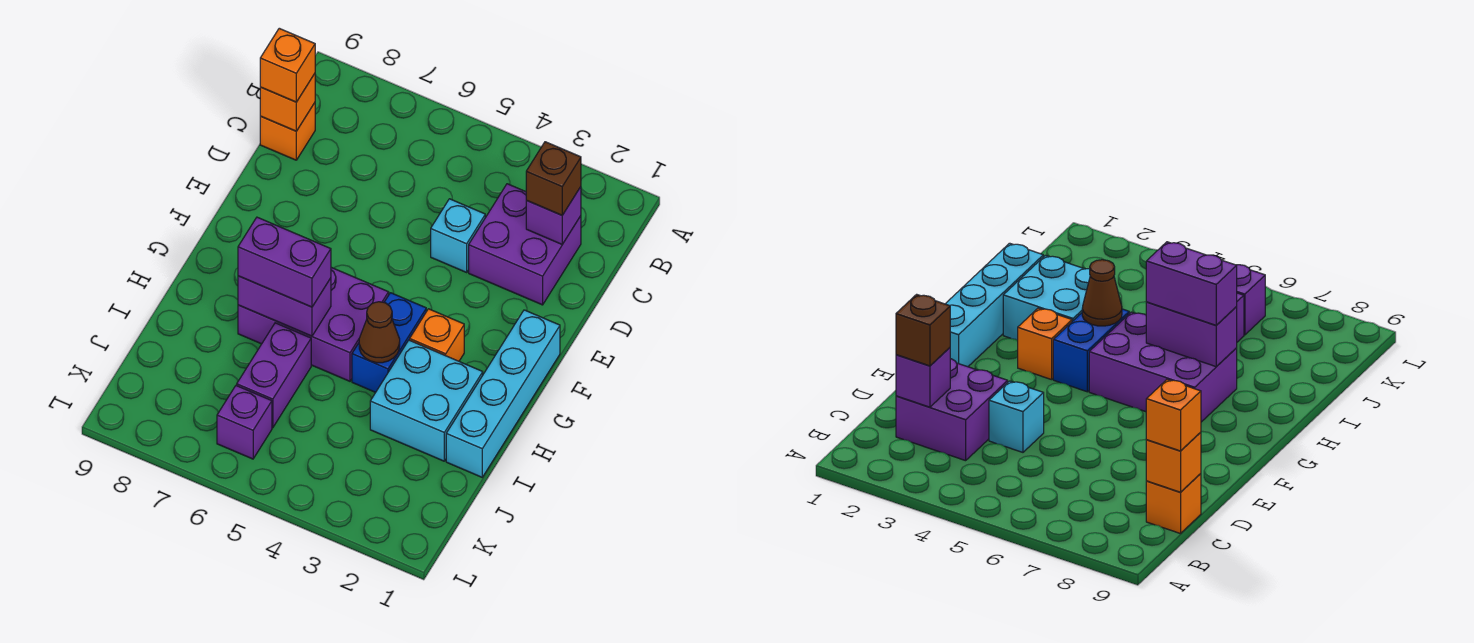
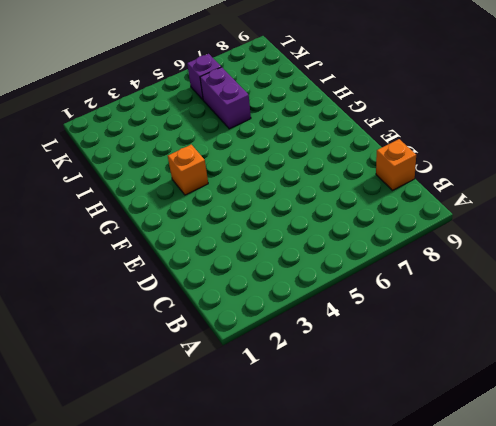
none -> purple 2x2 brick [469,184,581,305]
none -> cyan 1x1 brick [431,199,485,272]
none -> cyan 1x4 brick [446,310,560,477]

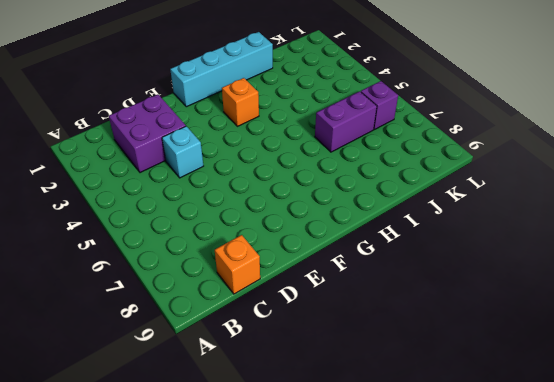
none -> blue 1x2 brick [352,293,426,392]
none -> purple 2x3 brick [238,267,389,381]
none -> cyan 2x2 brick [370,340,483,461]

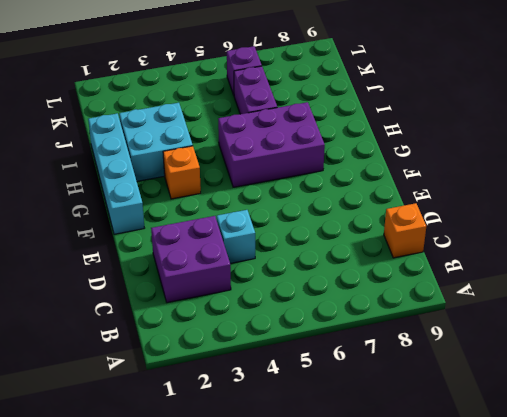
none -> blue 1x2 brick [352,293,426,392]
none -> purple 1x1 brick [526,187,581,244]
none -> orange 1x1 brick [260,74,315,131]

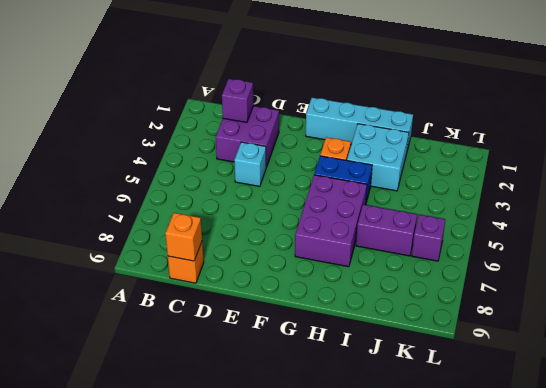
none -> brown 1x1 cone [359,302,400,363]
none -> purple 1x2 brick [238,276,331,336]
none -> brown 1x1 brick [526,142,581,215]

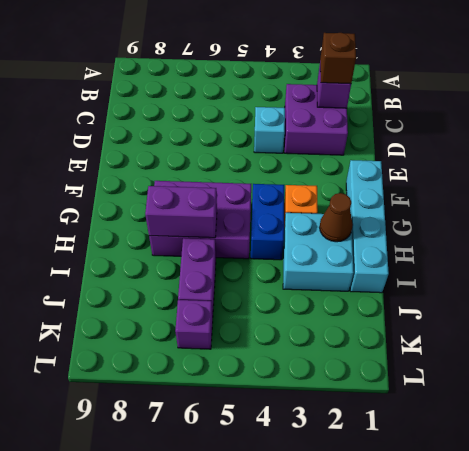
brown 1x1 cone [320,193,353,242] -> brown 1x1 cone moved to [359,302,400,363]
none -> orange 1x1 brick [260,103,315,160]
none -> orange 1x1 brick [260,74,315,131]
none -> orange 1x1 brick [260,28,315,102]

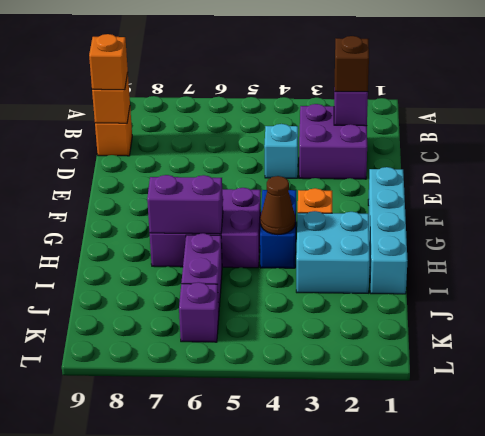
none -> purple 1x2 brick [238,217,331,307]

